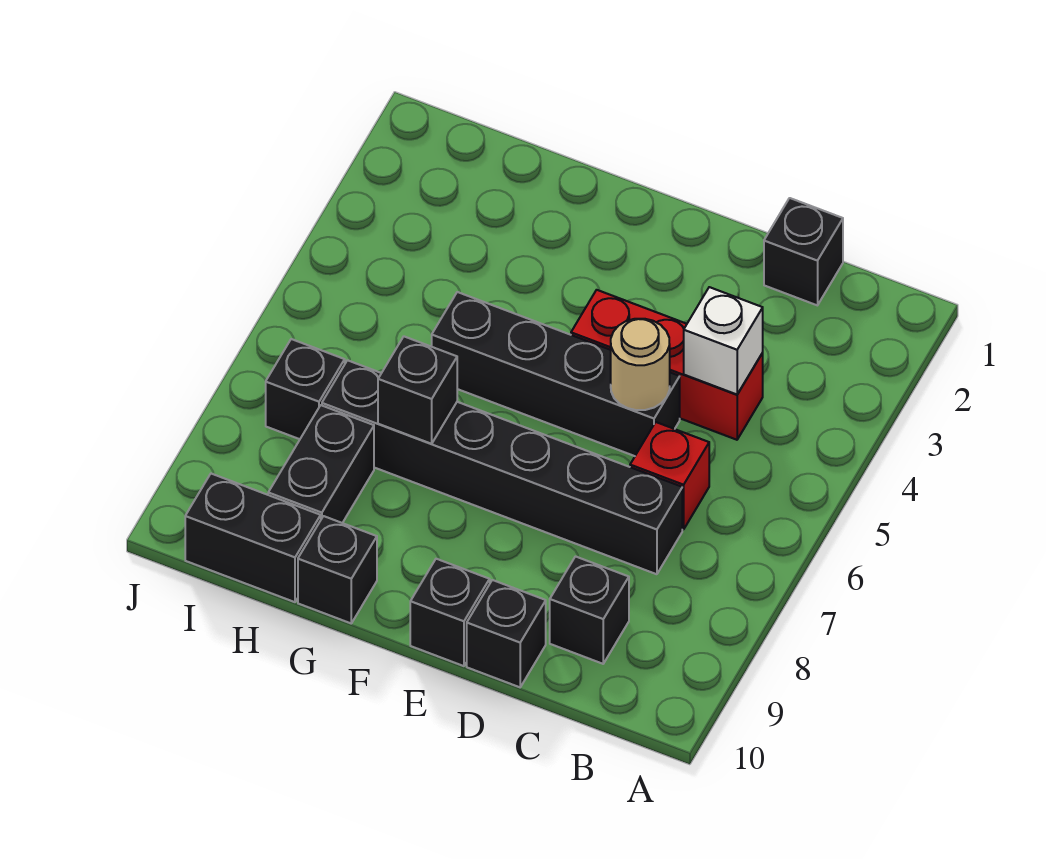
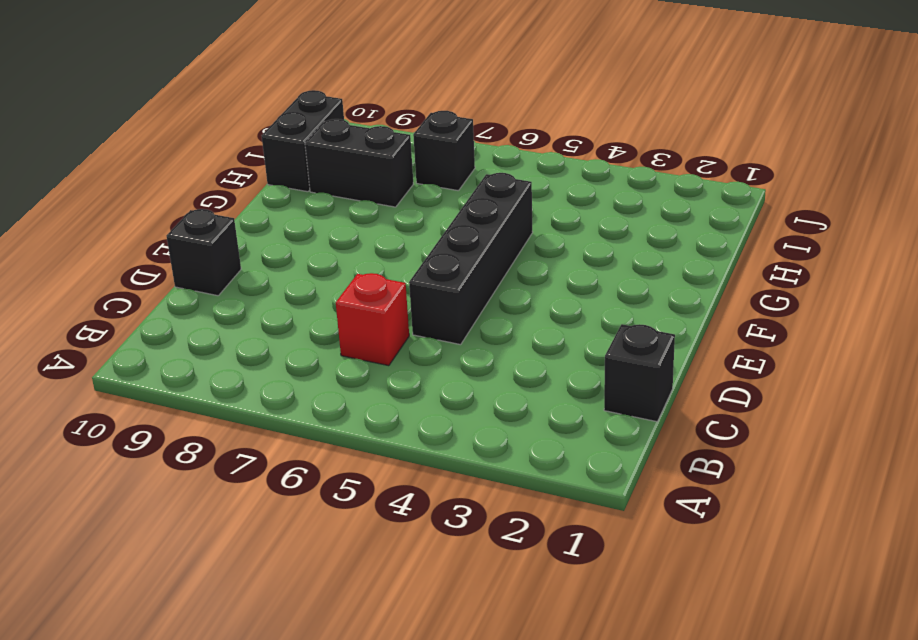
none -> red 1x3 brick [571,290,763,440]
none -> black 1x6 brick [322,360,682,574]
none -> black 1x1 brick [550,557,629,664]

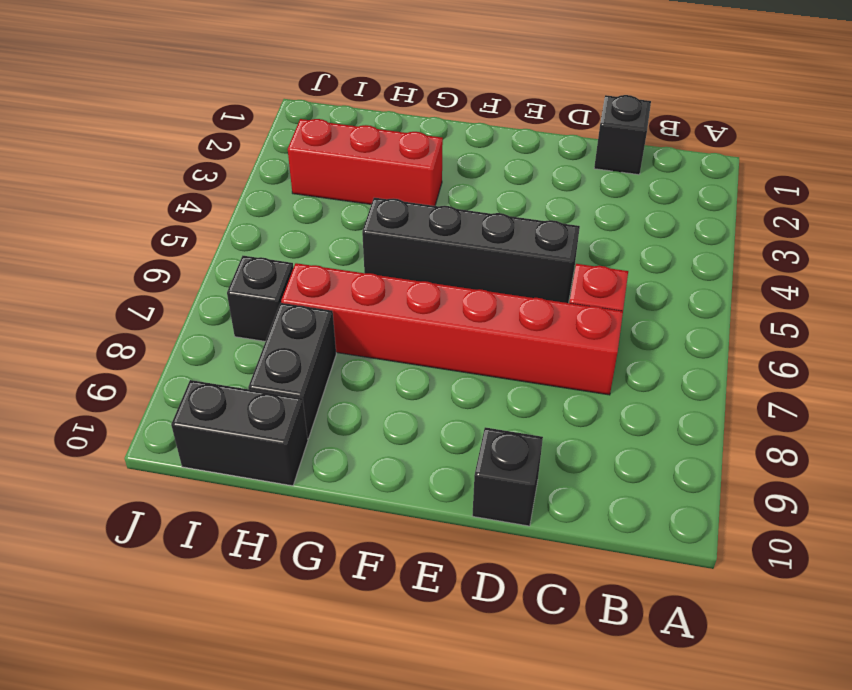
red 1x6 brick [281,263,623,395] -> black 1x6 brick [322,360,682,574]
red 1x3 brick [288,119,443,206] -> red 1x3 brick moved to [571,290,763,440]
none -> black 1x1 brick [550,557,629,664]
none -> black 1x1 brick [410,559,490,666]
none -> black 1x1 brick [298,516,377,623]

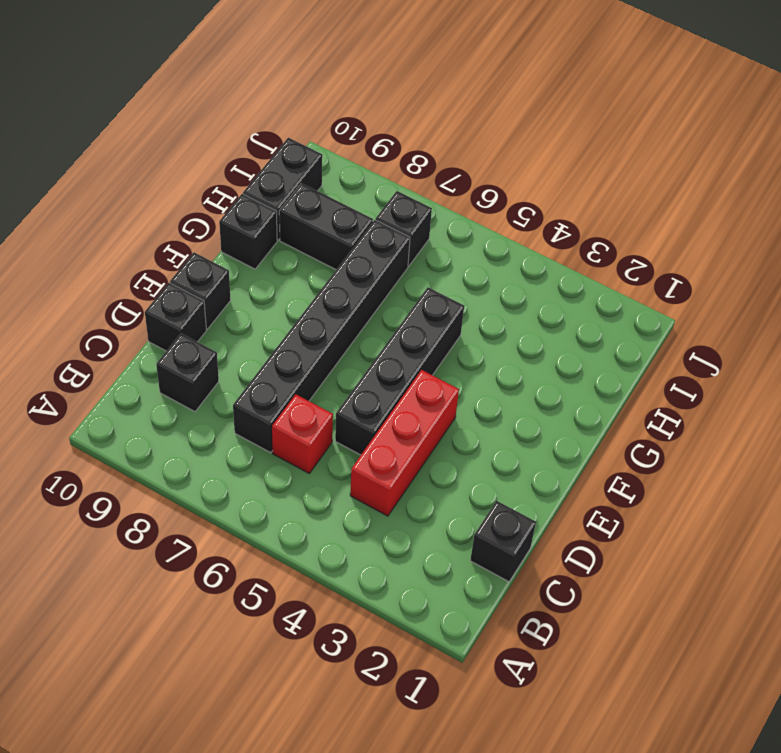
none -> white 1x1 brick [684,287,763,394]
none -> tan 1x1 round brick [611,319,670,410]
none -> black 1x1 brick [378,337,457,444]

